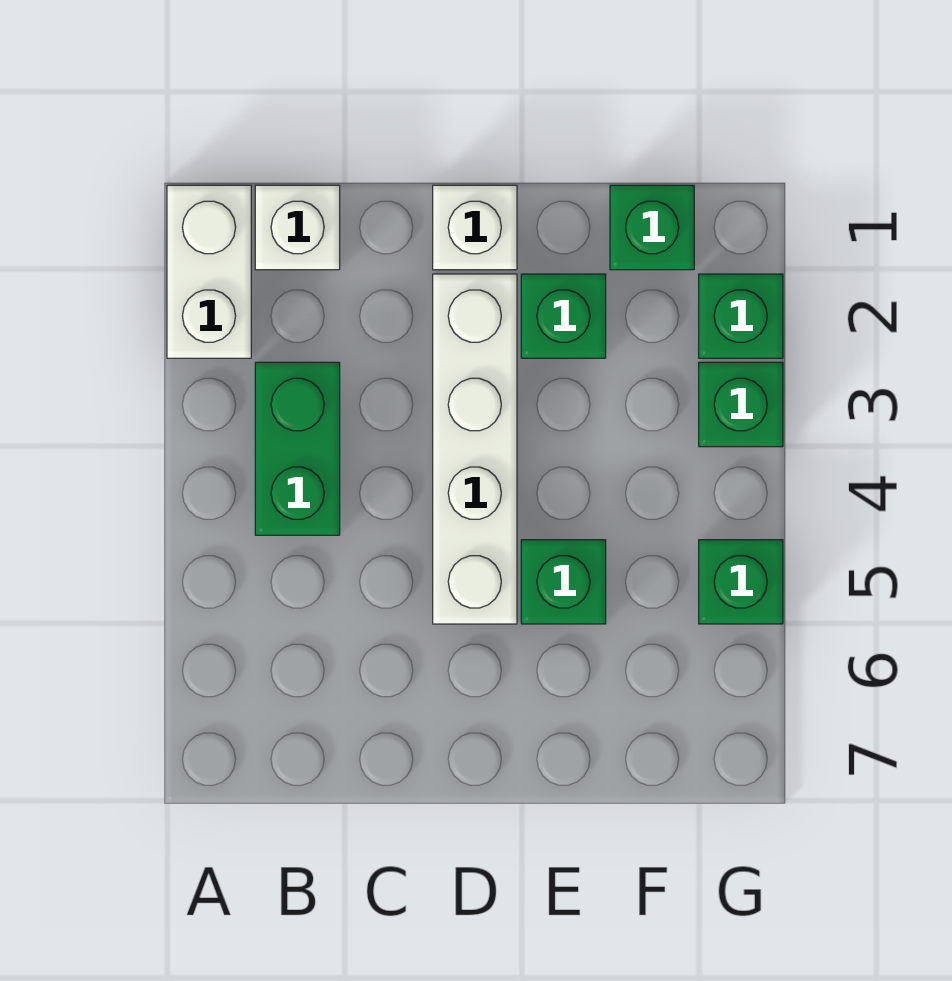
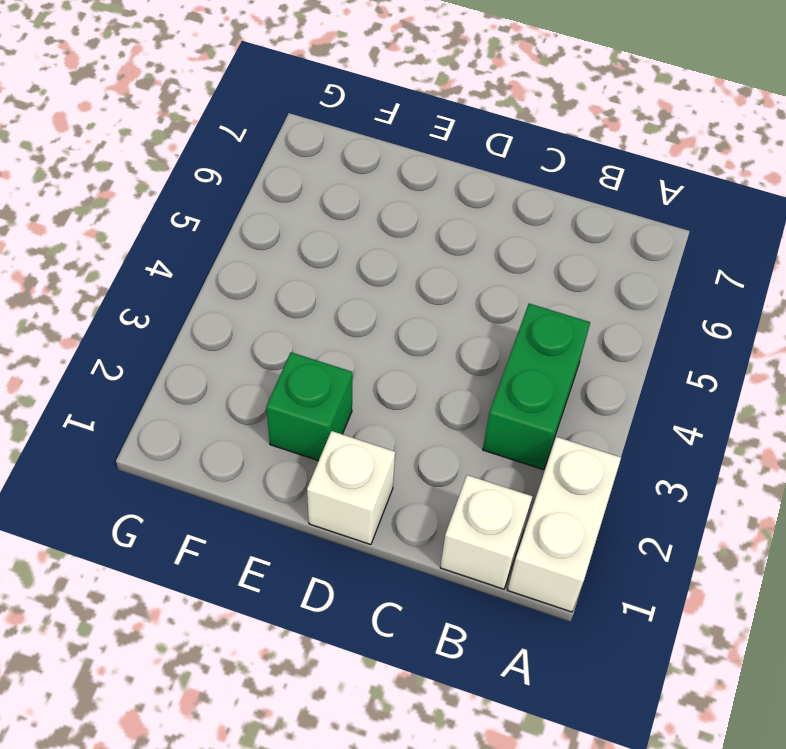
none -> white 1x4 brick [433,274,517,624]
none -> green 1x1 brick [521,540,606,624]

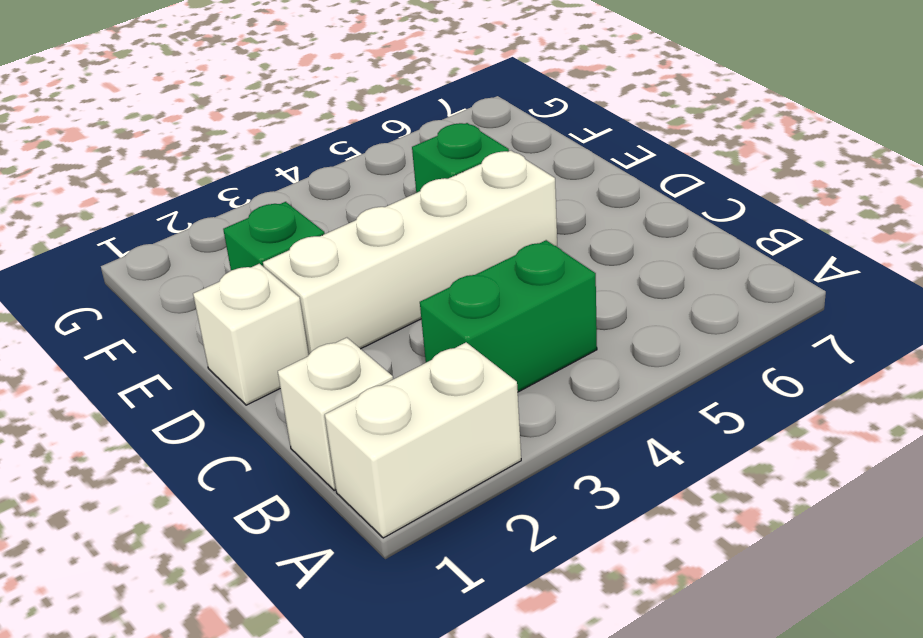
none -> green 1x1 brick [610,185,694,270]
none -> green 1x1 brick [699,274,783,358]

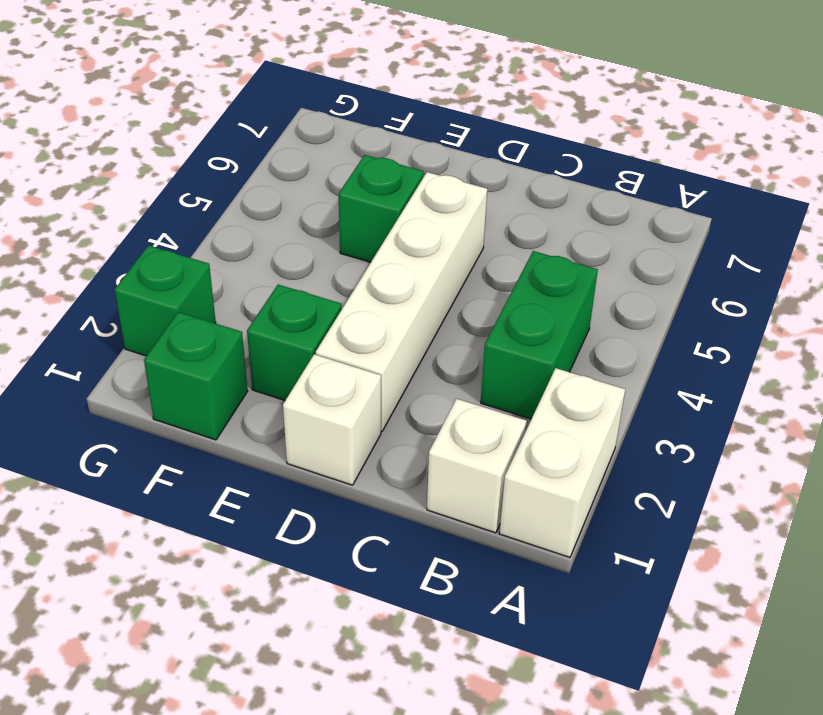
none -> green 1x1 brick [699,362,783,447]
none -> green 1x1 brick [699,540,783,624]

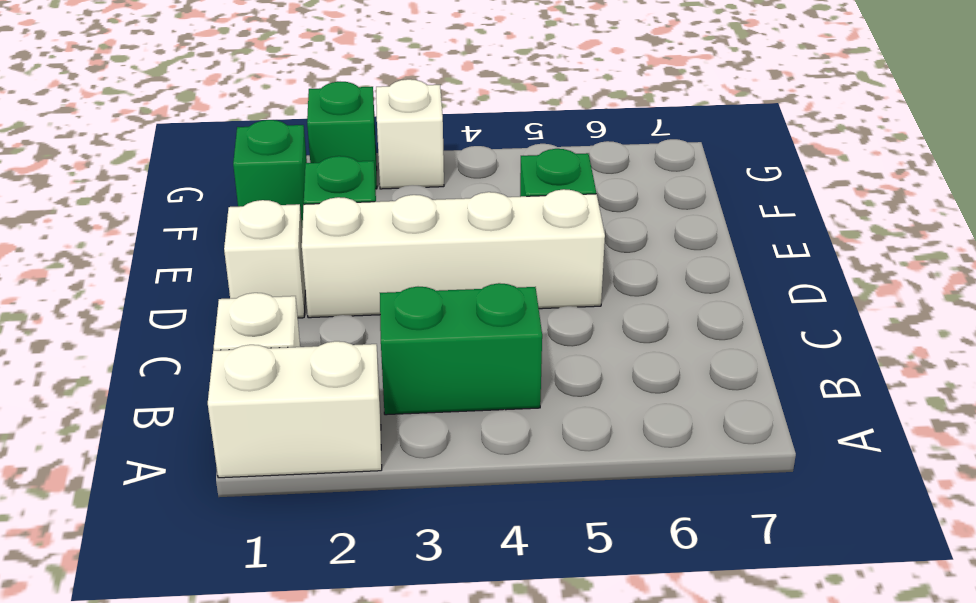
white 1x1 brick [376,79,444,189] -> green 1x1 brick [699,362,783,447]
none -> green 1x1 brick [699,540,783,624]

